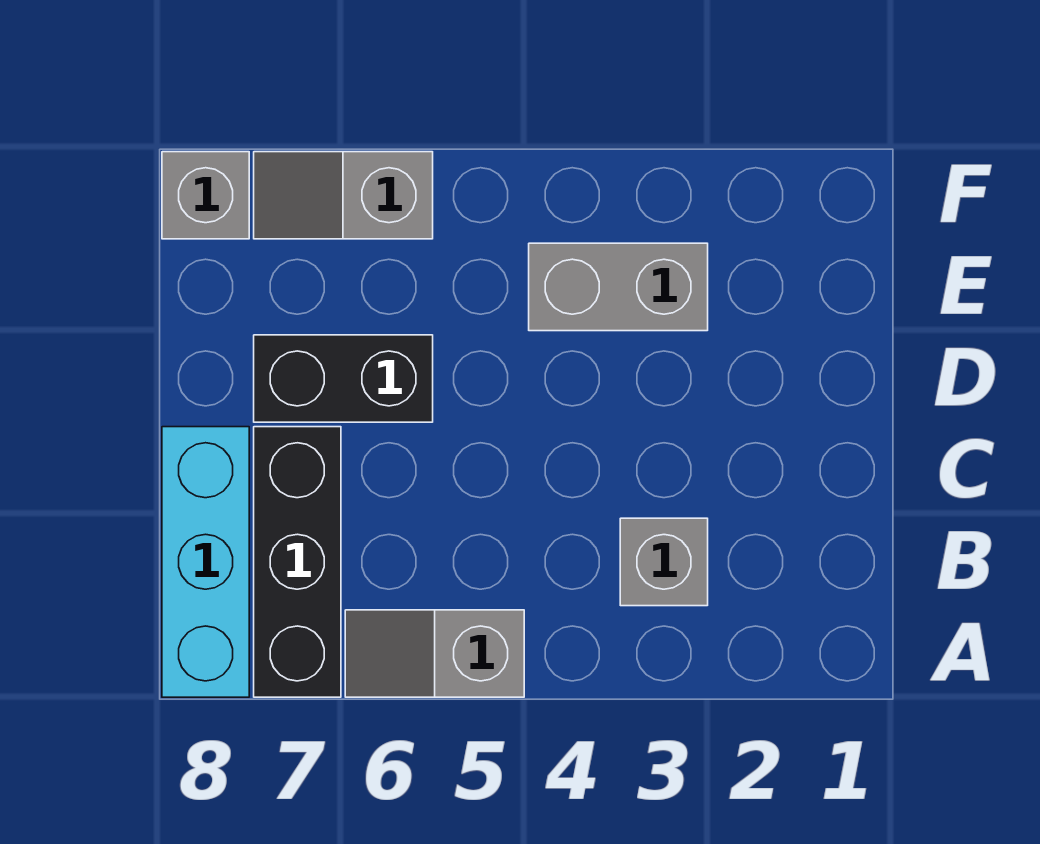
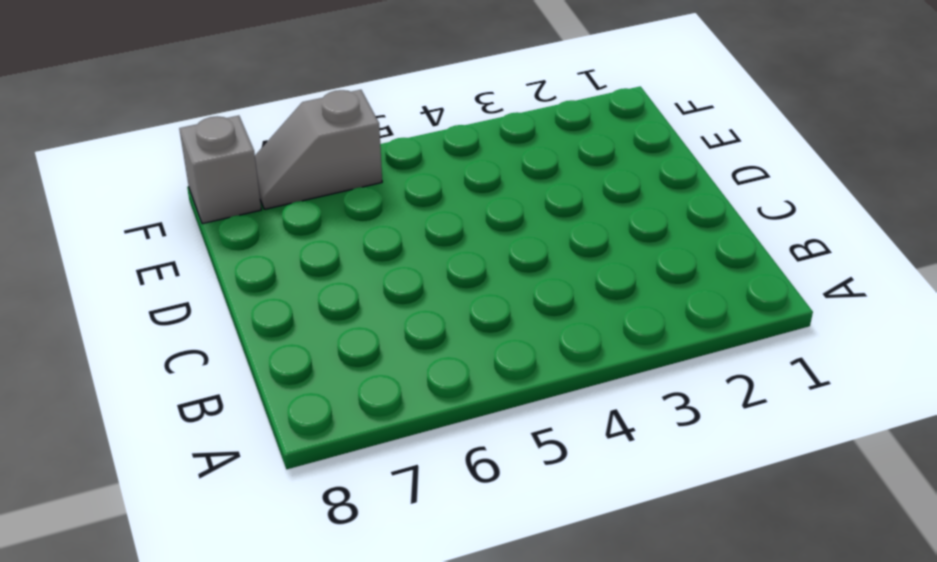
none -> grey 1x2 slope [345,610,524,697]
none -> black 1x3 brick [254,427,341,697]

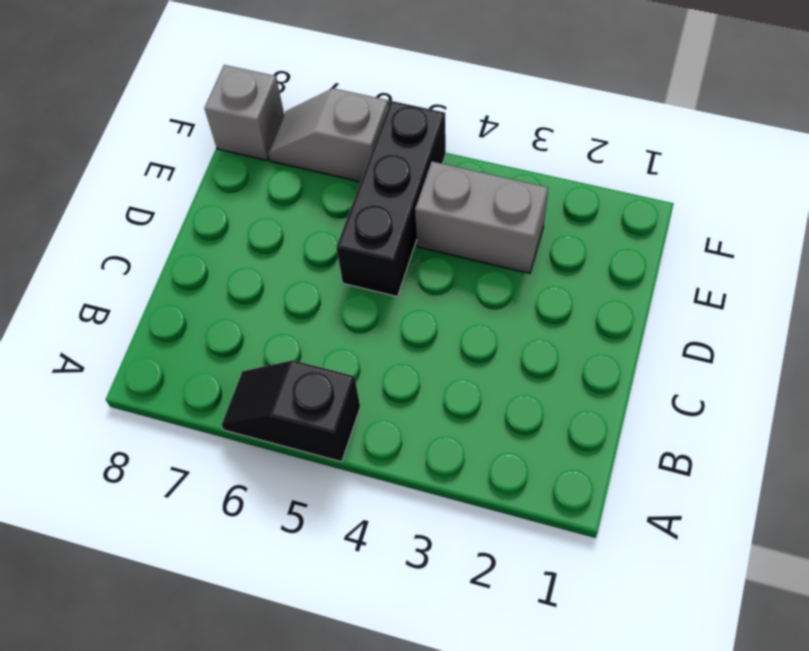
black 1x2 slope [222,360,360,462] -> grey 1x2 slope [345,610,524,697]
black 1x3 brick [336,101,446,296] -> black 1x3 brick moved to [254,427,341,697]
none -> cyan 1x3 brick [162,427,249,697]
none -> grey 1x1 brick [620,518,708,606]

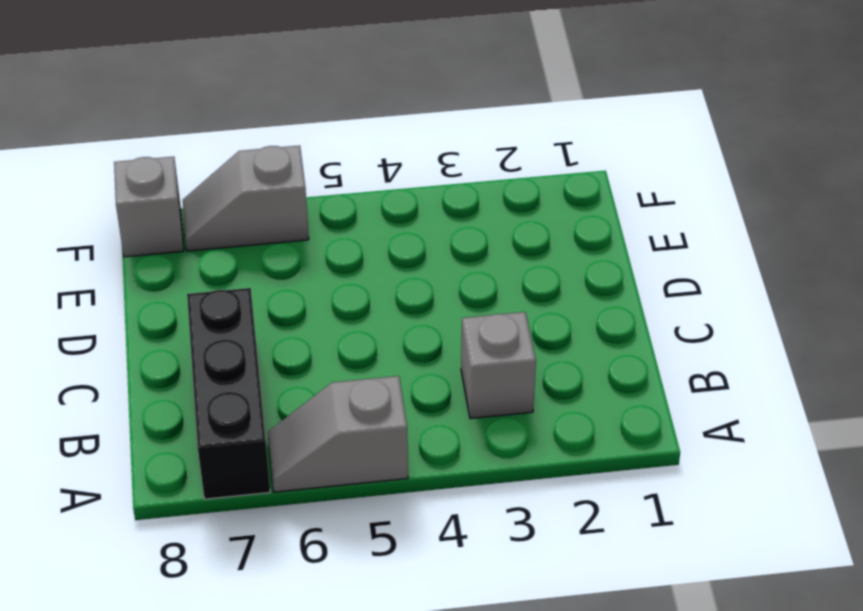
none -> cyan 1x3 brick [162,427,249,697]
none -> black 1x2 brick [254,335,433,422]

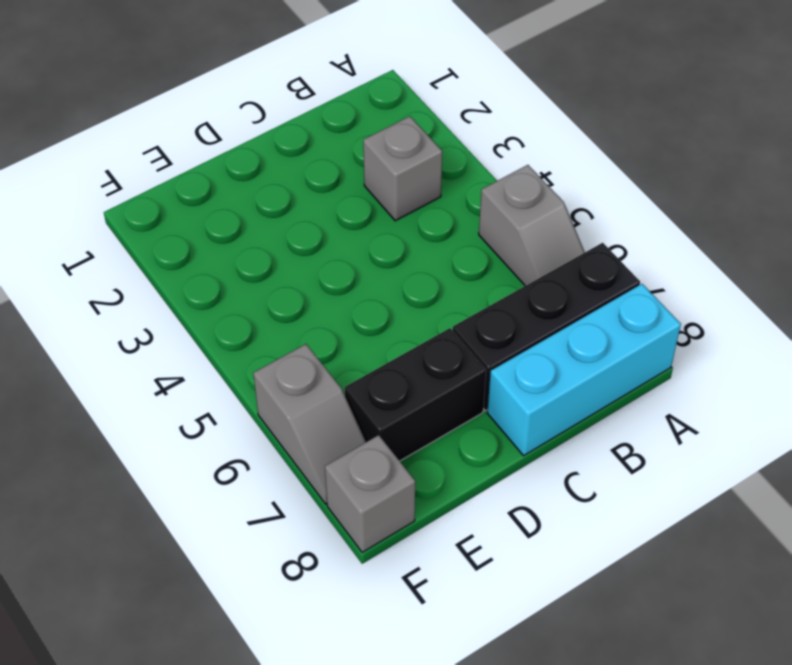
black 1x2 brick [344,328,486,461] -> black 1x2 brick turned to [254,335,433,422]
none -> grey 1x2 brick [529,243,708,331]

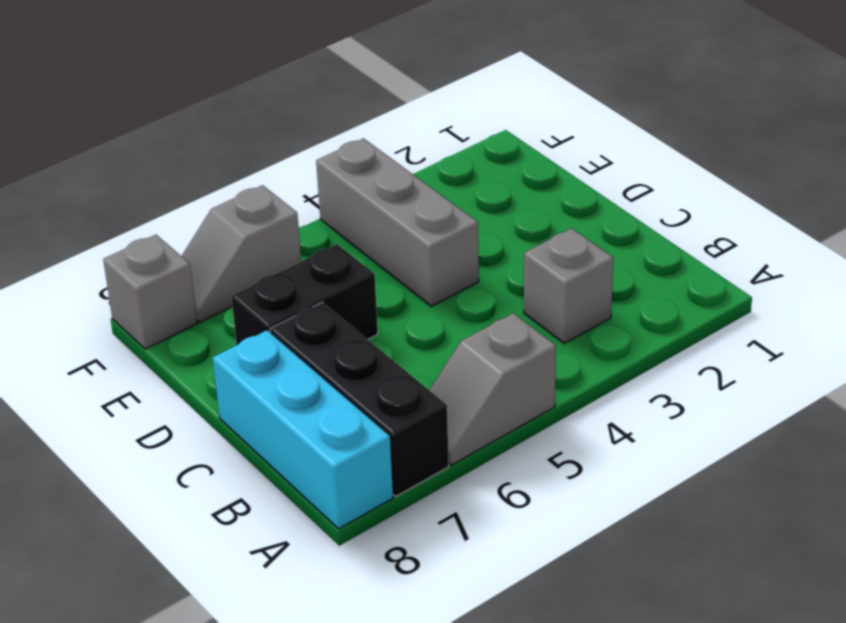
grey 1x3 brick [316,138,479,306] -> grey 1x2 brick [529,243,708,331]

